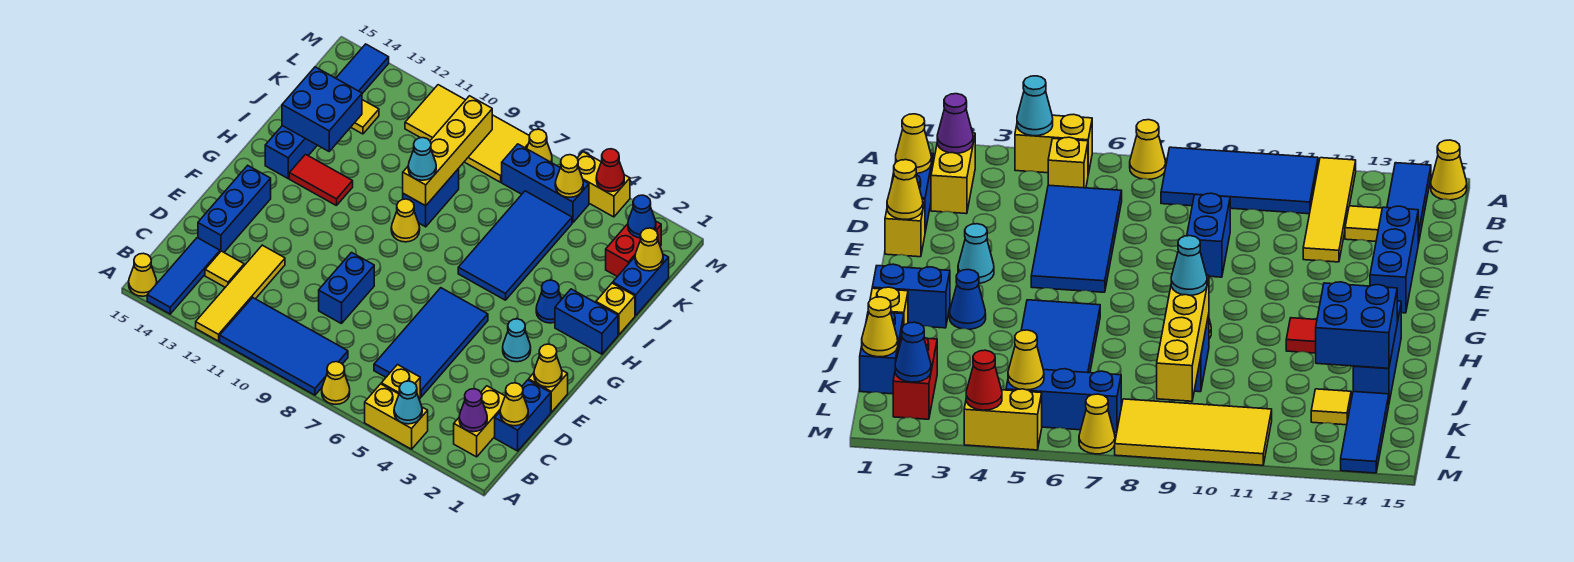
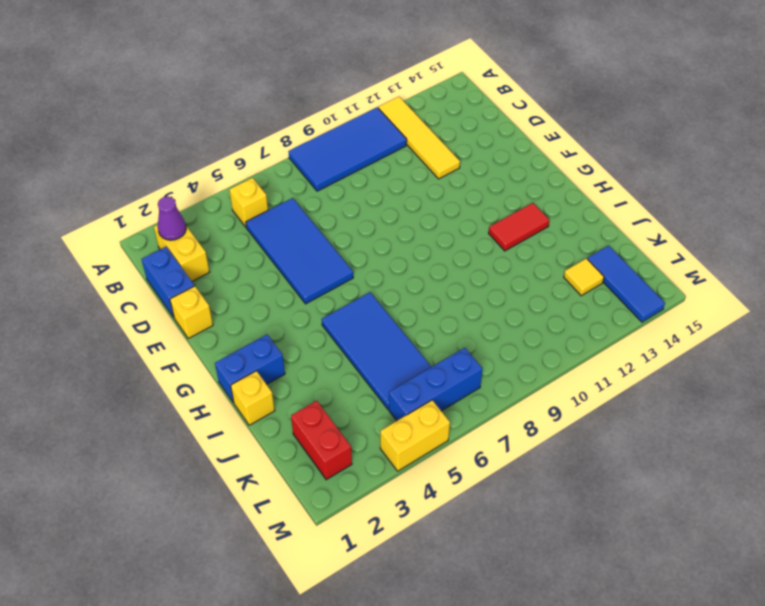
none -> yellow 1x2 brick [365,384,428,449]
none -> yellow 1x1 cone [322,362,350,404]
none -> blue 1x3 tile [147,238,220,314]
none -> yellow 1x1 cone [129,253,157,296]

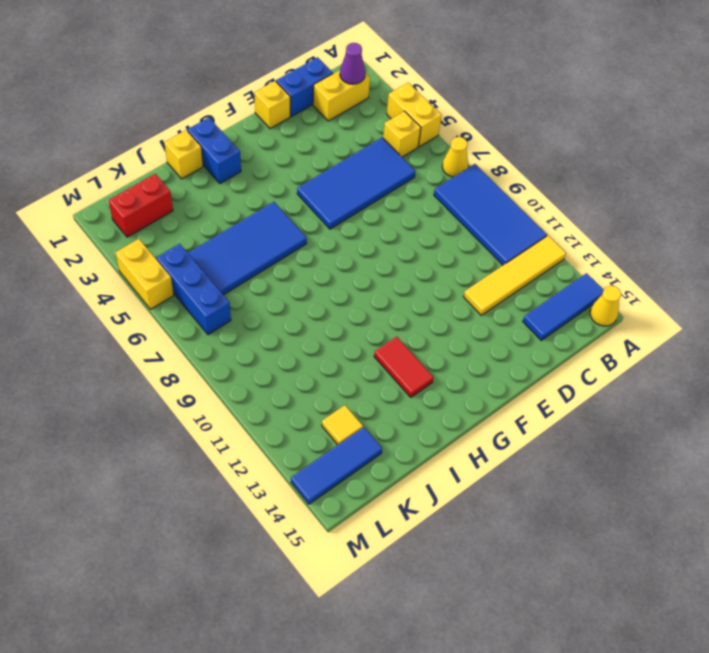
none -> yellow 1x1 tile [205,251,244,287]
none -> blue 1x2 brick [319,252,374,324]
none -> blue 1x3 brick [198,165,271,252]
none -> cyan 1x1 cone [503,319,531,362]

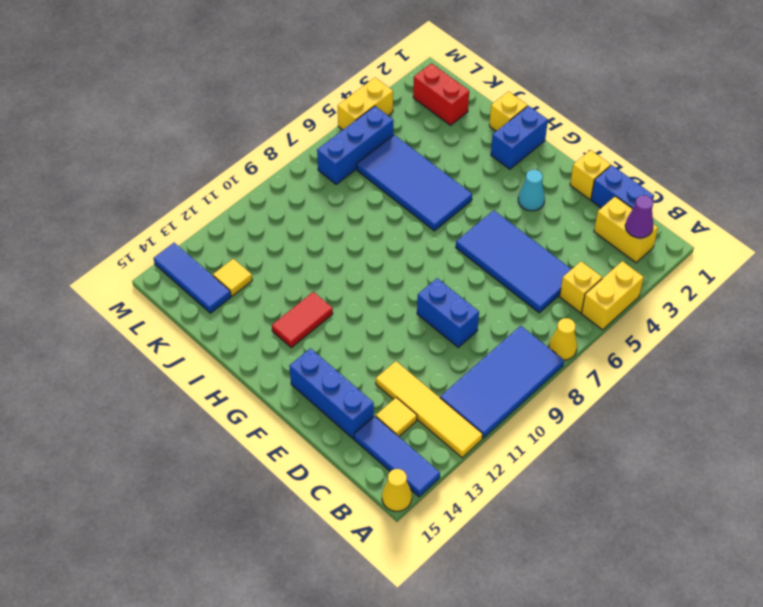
none -> blue 1x1 cone [536,280,562,323]
none -> yellow 1x1 cone [391,199,420,242]
none -> blue 1x3 brick [265,126,317,178]
none -> blue 1x2 brick [403,169,459,227]

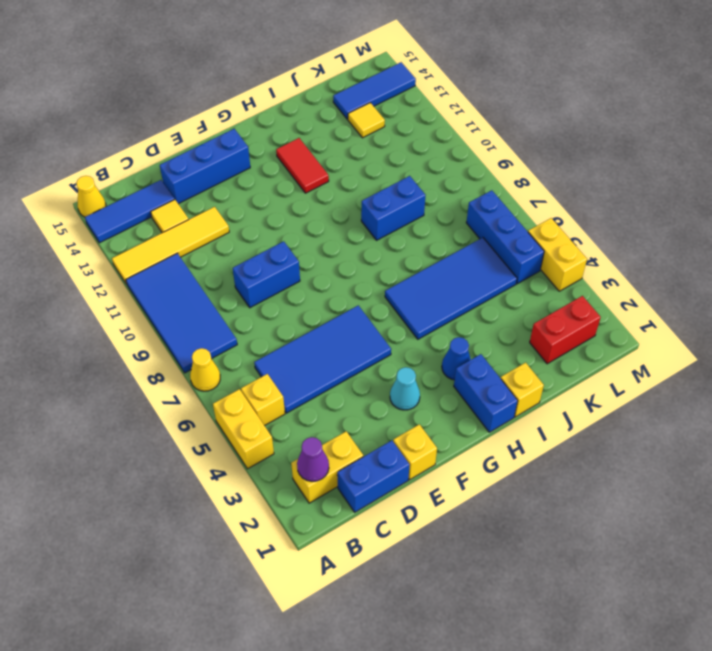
none -> yellow 1x1 cone [391,199,420,242]
none -> blue 1x3 brick [265,126,317,178]
none -> blue 1x2 brick [613,254,669,315]
none -> yellow 2x4 tile [405,85,529,182]

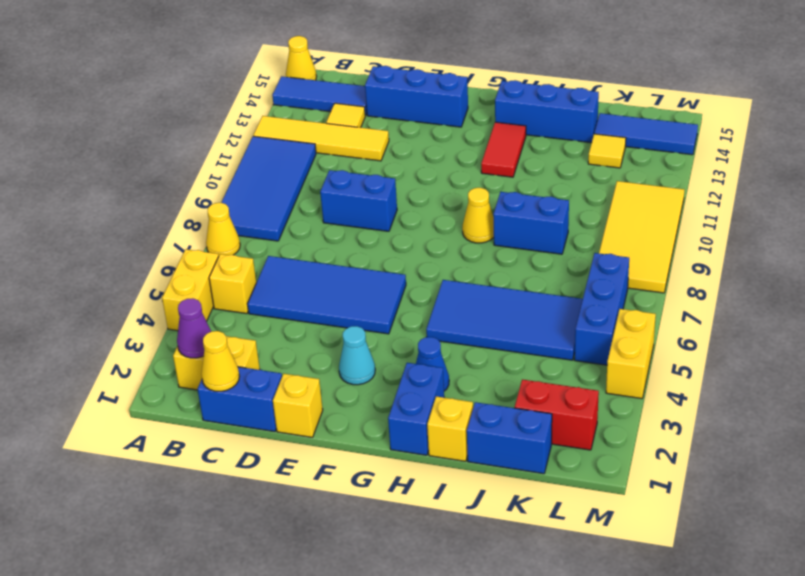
none -> yellow 1x1 cone [527,129,552,163]
none -> cyan 1x1 cone [394,381,422,424]
none -> yellow 1x1 cone [534,344,562,387]
none -> yellow 1x4 brick [403,96,492,206]

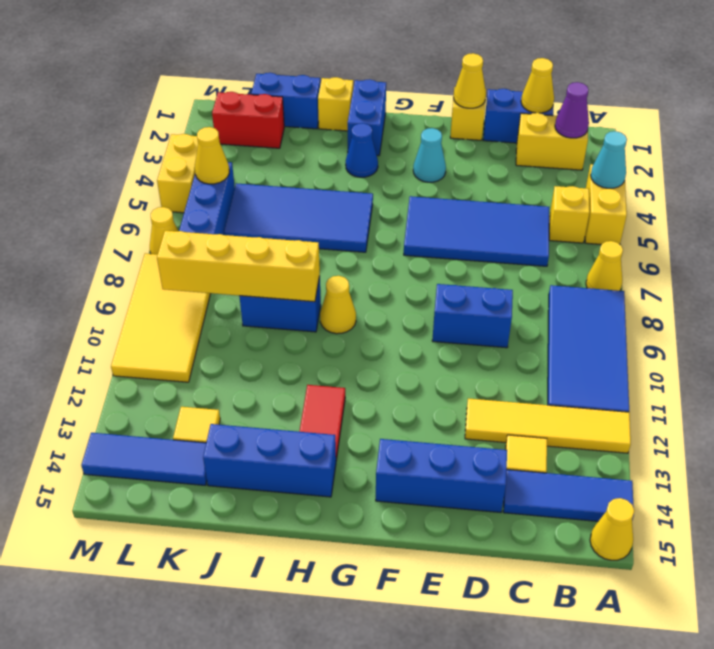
none -> blue 2x2 brick [282,67,362,151]
none -> yellow 1x1 cone [635,228,663,271]
none -> blue 1x1 cone [628,195,656,238]
none -> red 1x1 cone [596,149,624,192]

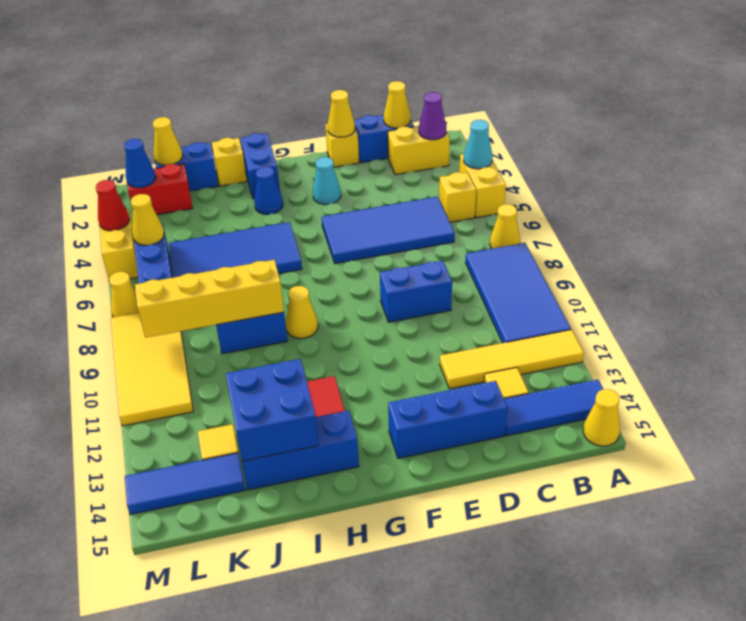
none -> cyan 1x1 cone [408,138,436,180]

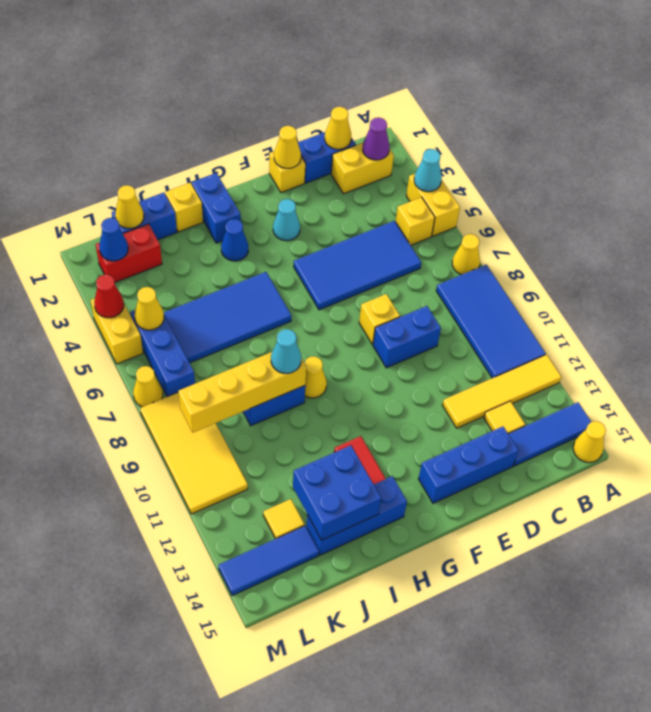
yellow 1x1 brick [359,294,400,344] -> none

